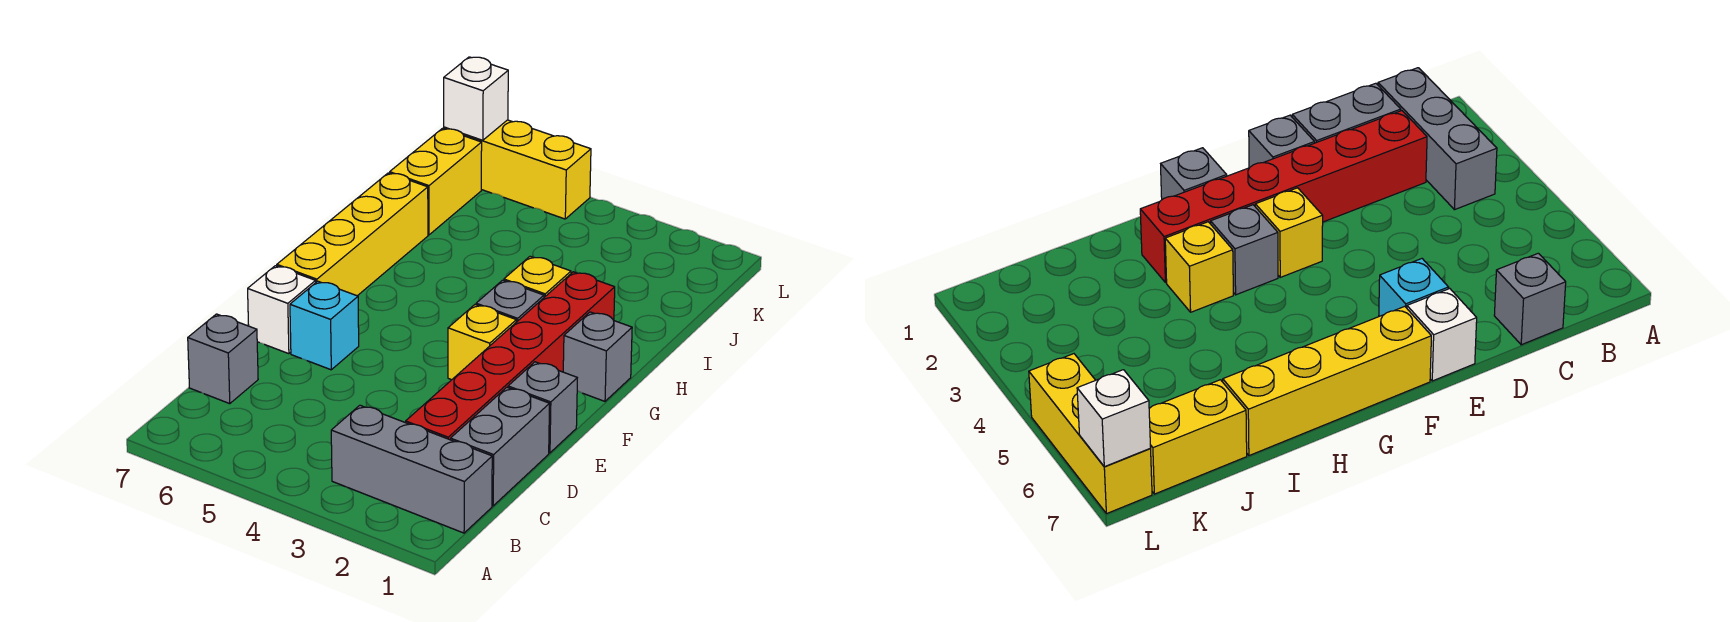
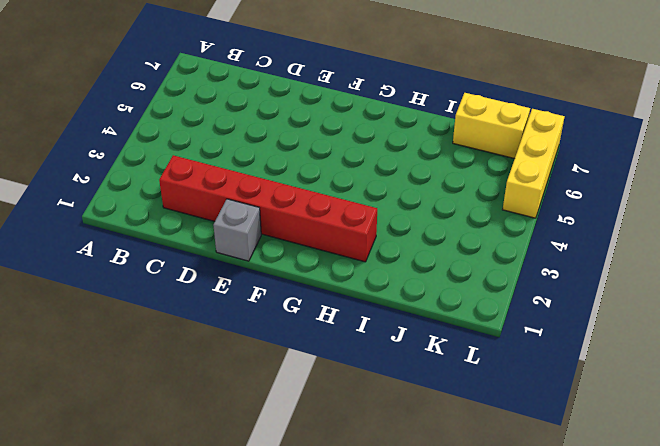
none -> grey 1x3 brick [331,405,492,533]
none -> grey 1x2 brick [451,387,550,506]
none -> grey 1x1 brick [188,314,258,404]

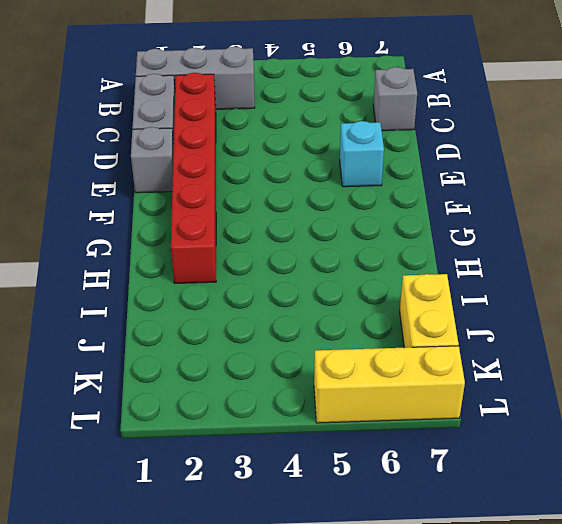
none -> white 1x1 brick [248,266,316,354]
none -> yellow 1x1 brick [448,305,516,380]
none -> yellow 1x4 brick [277,173,428,296]

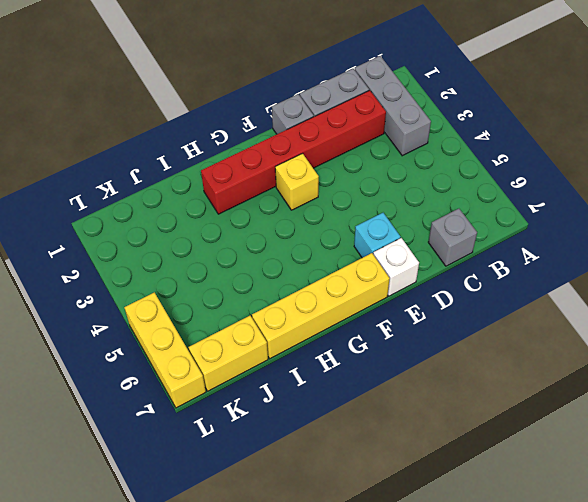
none -> grey 1x1 brick [563,312,632,401]
none -> grey 1x1 brick [476,280,544,322]
none -> yellow 1x1 brick [504,256,571,297]

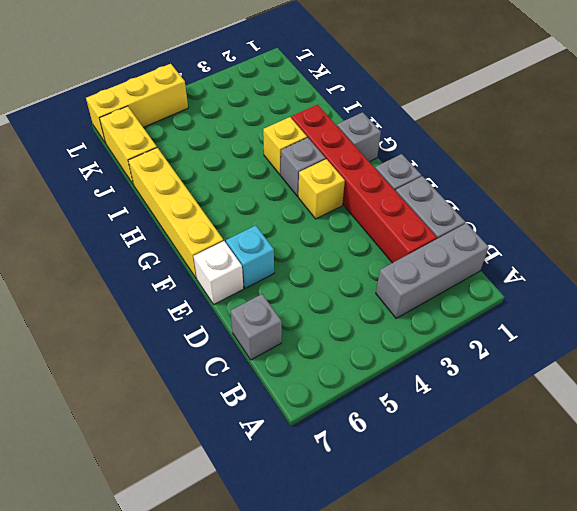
none -> white 1x1 brick [444,57,508,140]

